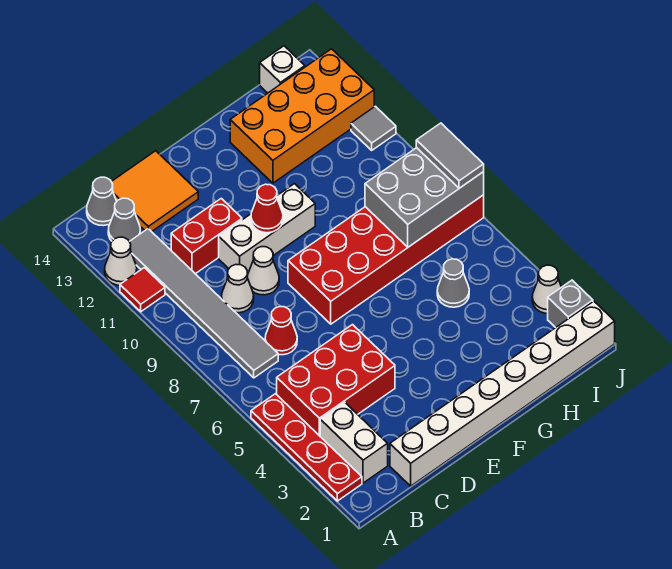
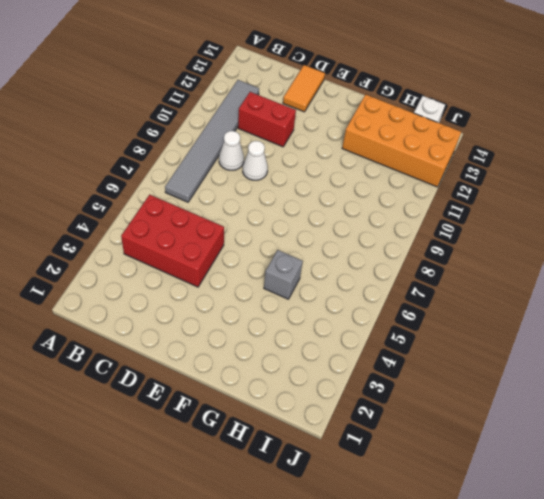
orange 1x2 tile [283,65,325,112] -> orange 2x2 tile [111,151,198,232]
grey 1x1 brick [264,250,303,299] -> grey 1x1 brick moved to [548,280,593,328]
none -> red 1x4 plate [251,394,362,501]
none -> red 1x1 tile [120,268,165,312]
none -> white 1x1 cone [105,237,137,285]

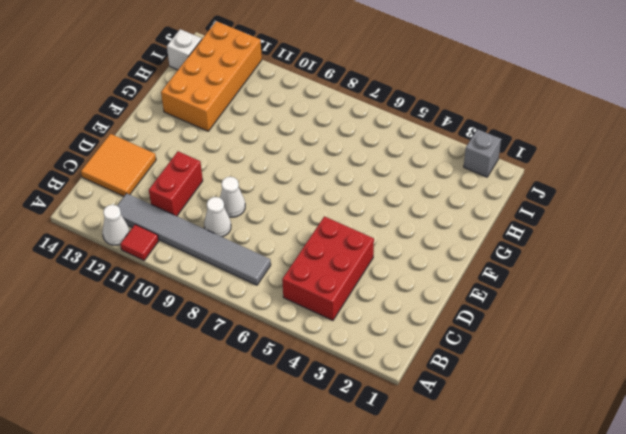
none -> red 1x4 plate [251,394,362,501]
none -> white 1x2 brick [320,403,388,483]
none -> grey 1x1 cone [108,198,140,241]

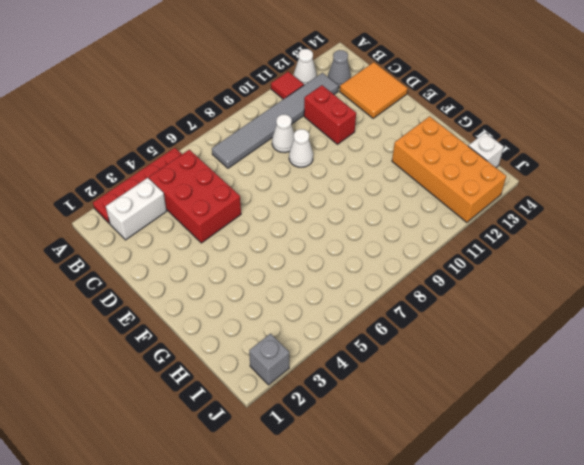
none -> grey 1x1 cone [87,177,117,226]
none -> white 1x8 brick [390,301,615,486]
none -> red 1x1 cone [265,307,297,355]

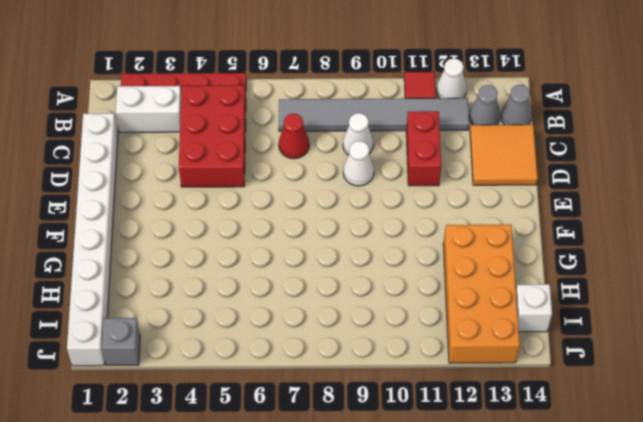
none -> white 1x3 brick [219,184,315,273]
none -> red 2x6 brick [288,195,484,324]
none -> grey 1x1 cone [437,259,469,307]

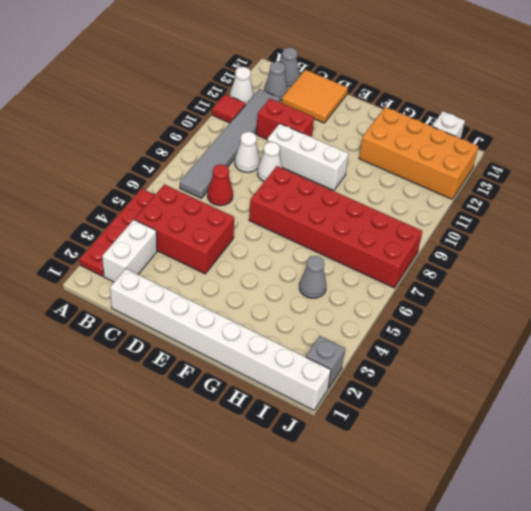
none -> white 1x1 cone [532,265,561,313]
none -> grey 1x1 tile [351,106,396,150]
none -> red 1x1 cone [251,184,283,233]

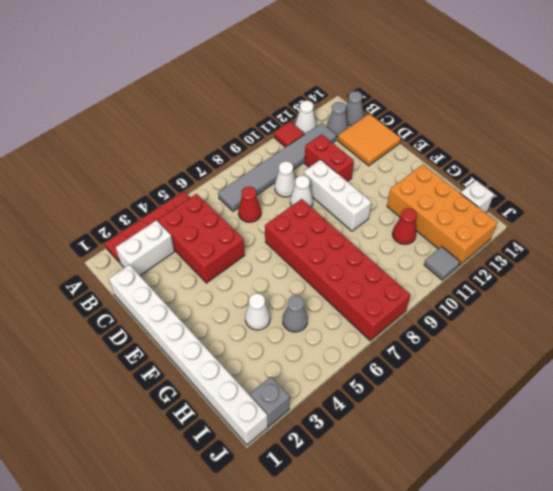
white 1x1 cone [245,293,270,330] -> white 1x1 cone moved to [532,265,561,313]
red 1x1 cone [392,208,416,244] -> red 1x1 cone moved to [251,184,283,233]
none -> grey 2x3 brick [365,148,484,247]
none -> grey 1x2 tile [416,123,484,188]

